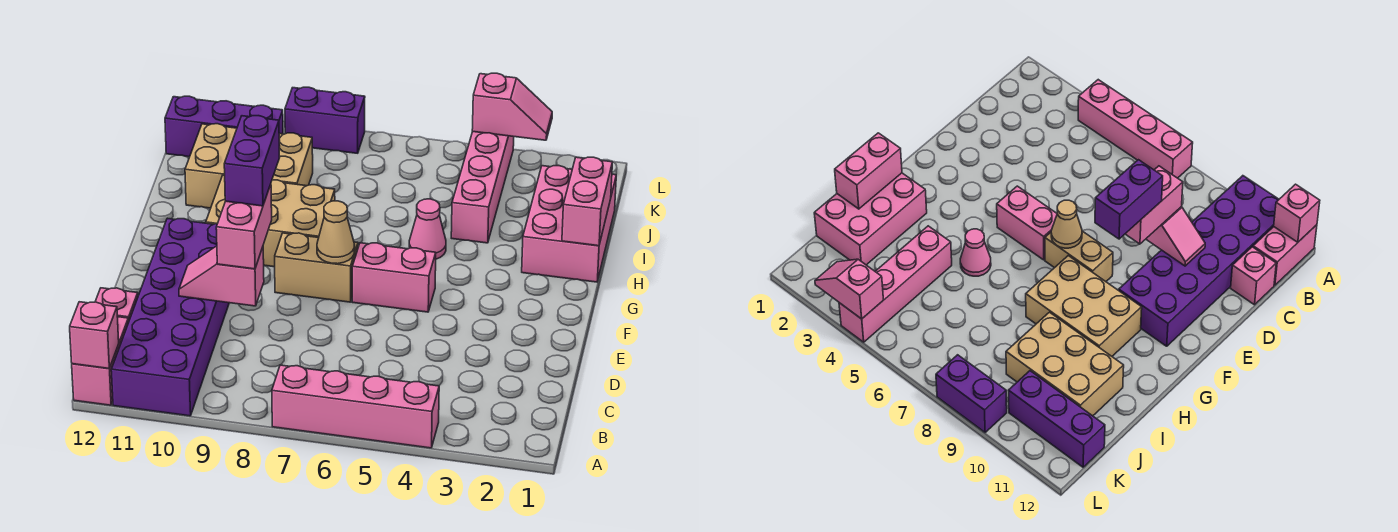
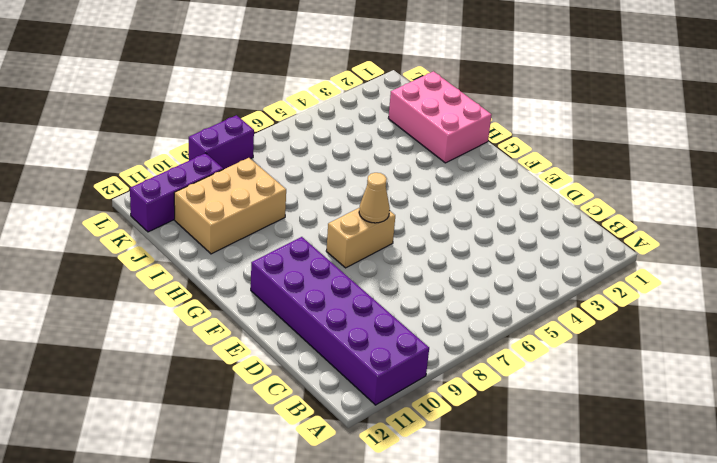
none -> pink 1x4 brick [272,365,439,448]
none -> pink 1x2 brick [72,317,128,405]
none -> pink 1x1 brick [95,288,138,323]

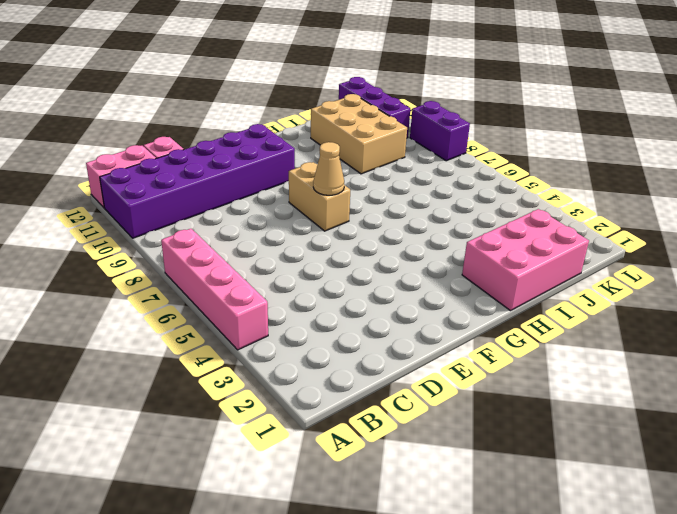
none -> pink 1x2 brick [352,243,436,312]
none -> tan 2x3 brick [206,175,335,267]
none -> pink 1x1 cone [409,199,446,259]

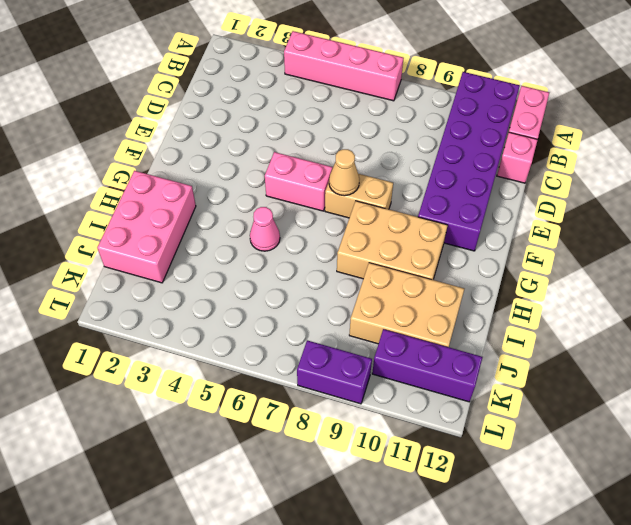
none -> pink 1x4 brick [451,132,514,243]
none -> pink 1x1 brick [70,302,119,369]
none -> pink 1x2 slope [179,246,264,306]

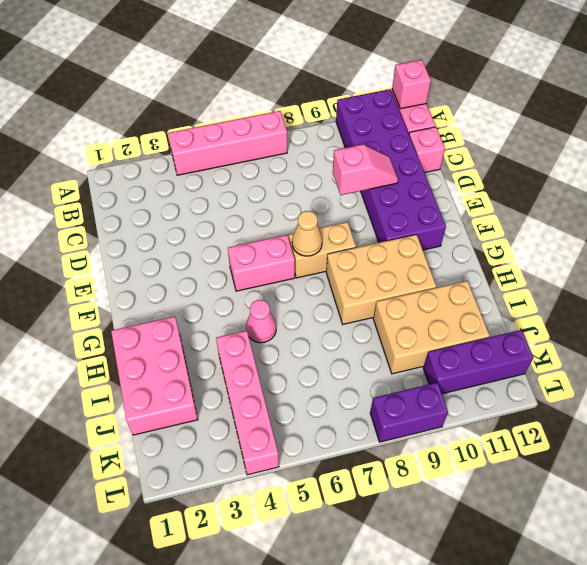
none -> pink 1x2 brick [562,157,612,246]
none -> pink 1x2 slope [472,73,552,140]
none -> pink 1x2 brick [216,184,272,269]

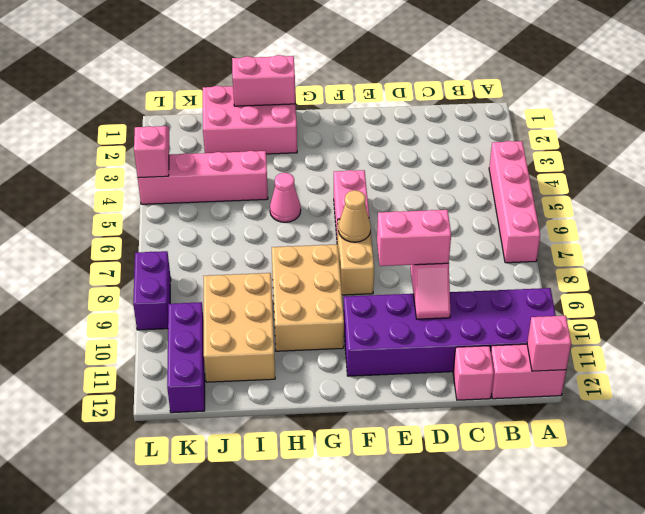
none -> purple 1x2 brick [224,116,279,206]

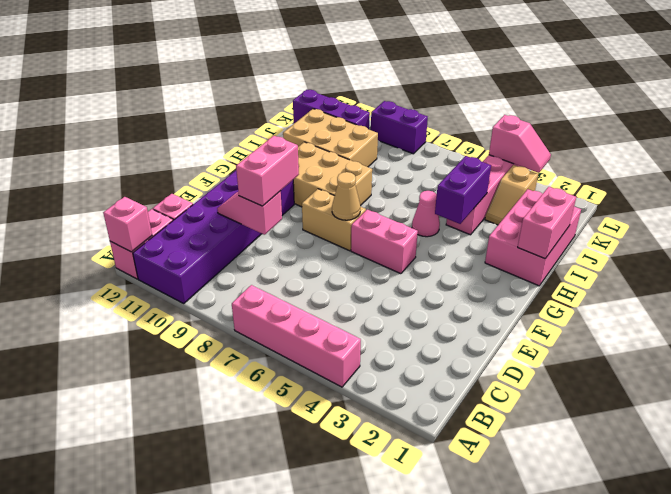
purple 1x2 brick [435,156,491,224] -> purple 1x2 brick moved to [224,116,279,206]
tan 1x2 slope [485,165,538,225] -> none

